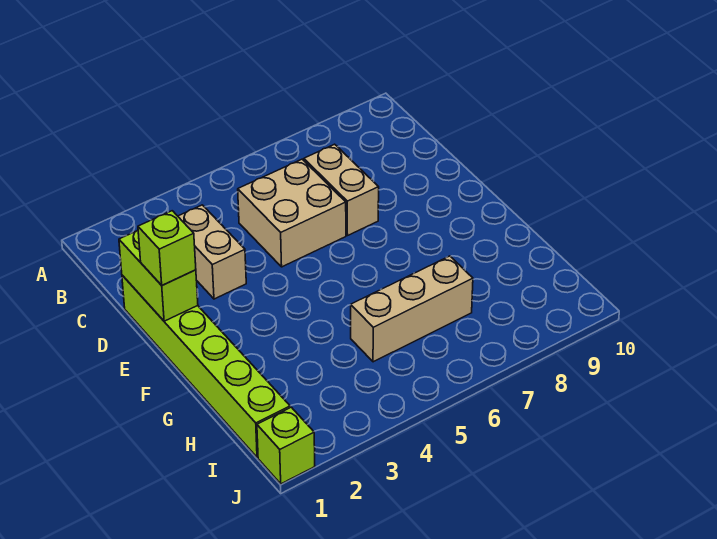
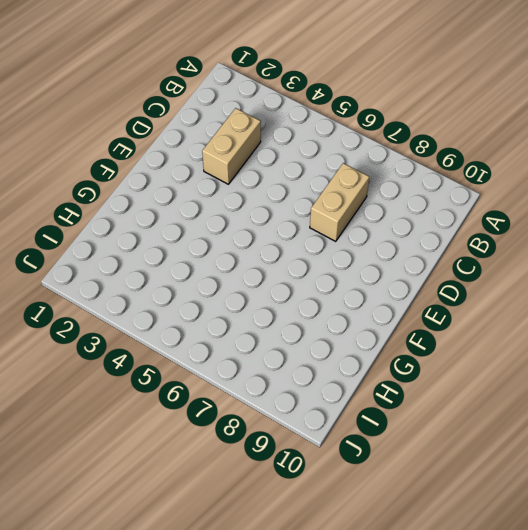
none -> tan 2x2 brick [238,159,346,267]
none -> lime 1x6 brick [122,275,290,457]

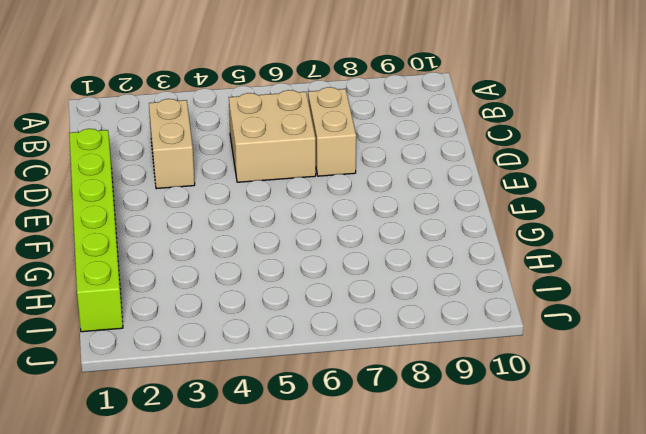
none -> tan 1x3 brick [351,256,473,362]
none -> lime 1x1 brick [257,407,315,484]

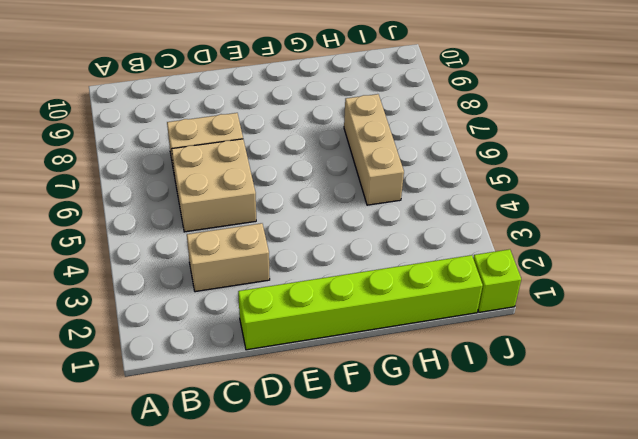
none -> lime 1x2 brick [119,230,198,321]
none -> lime 1x1 brick [138,211,196,285]

